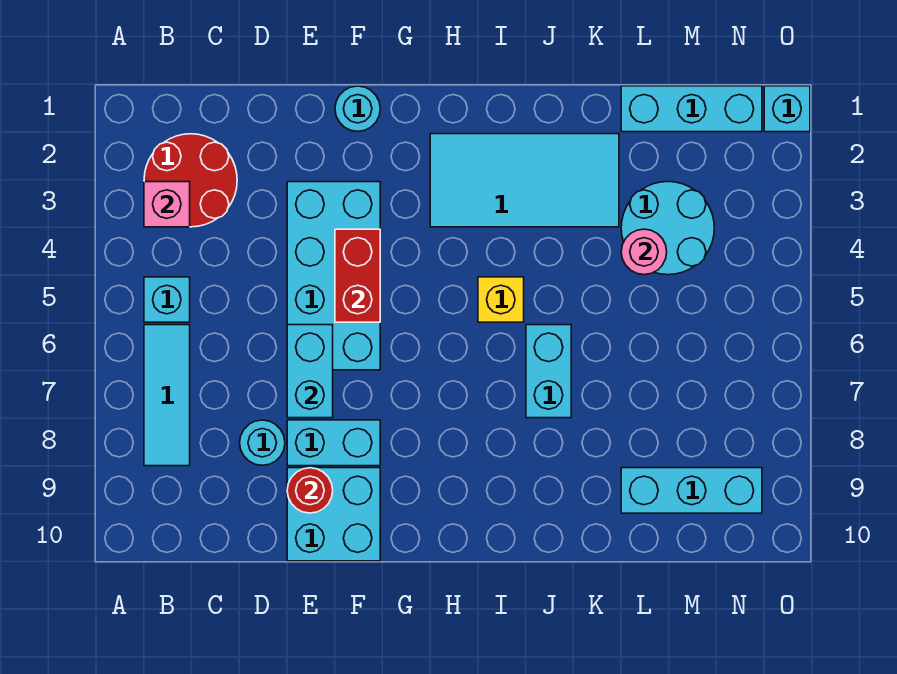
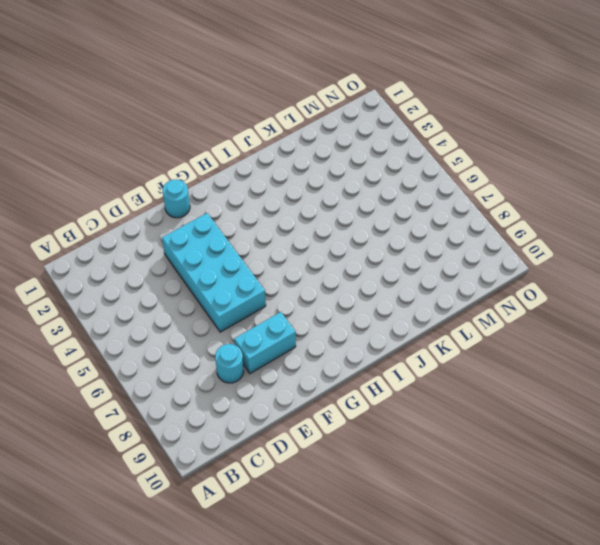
none -> red 2x2 round brick [144,134,237,227]
none -> cyan 1x1 brick [144,277,190,322]
none -> cyan 1x3 tile [144,325,190,466]

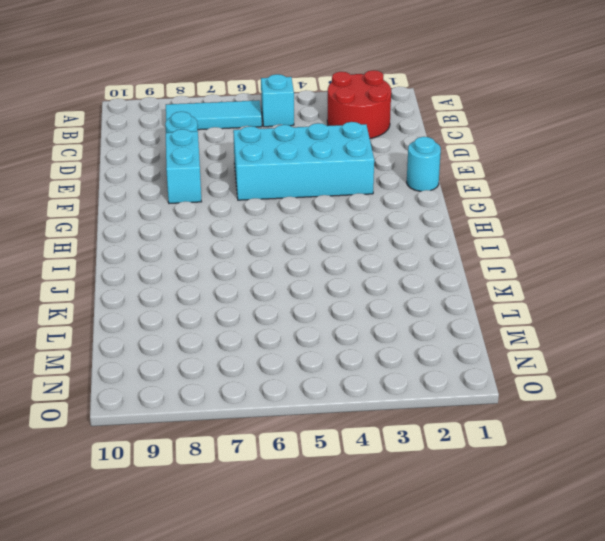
none -> cyan 2x2 brick [287,468,380,561]
none -> cyan 2x4 tile [430,134,619,227]
none -> yellow 1x1 brick [478,277,524,322]

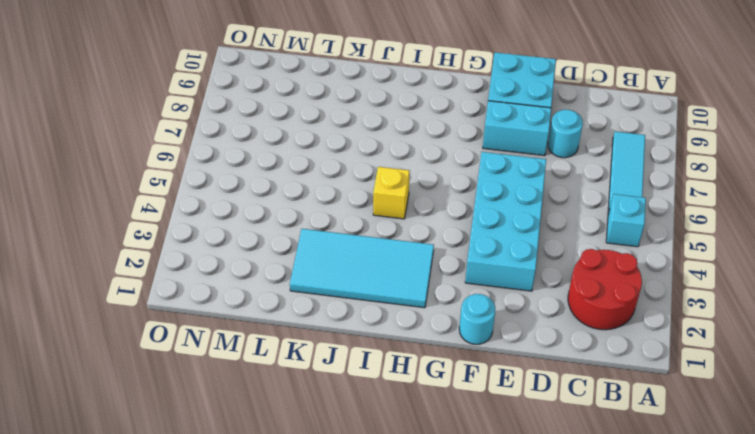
none -> cyan 1x2 brick [526,325,571,418]
none -> cyan 1x3 brick [621,86,762,132]
none -> cyan 2x2 round brick [621,182,714,275]

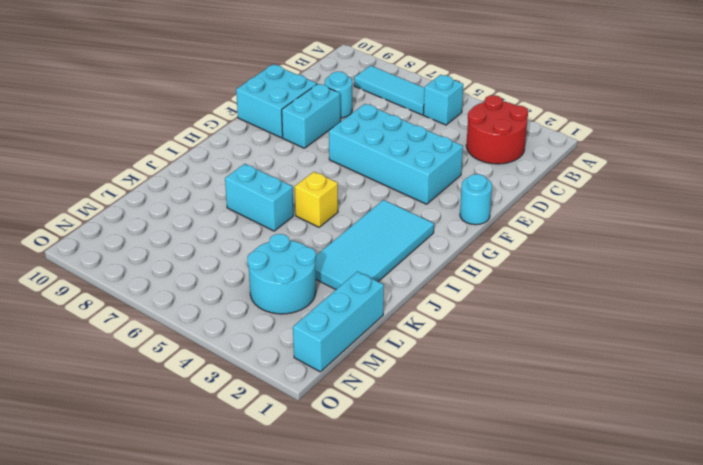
none -> cyan 1x3 brick [621,468,762,513]
none -> cyan 1x1 brick [764,86,810,132]
none -> pink 1x1 brick [144,182,190,227]

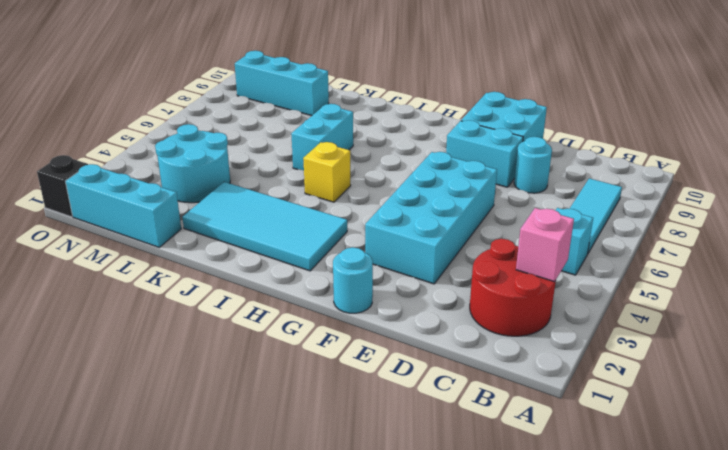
black 1x1 brick [37,155,88,217] -> cyan 1x1 brick [764,86,810,132]
none -> cyan 1x2 brick [287,325,333,418]
none -> red 1x1 round brick [287,468,333,513]
none -> red 1x2 brick [335,229,380,322]

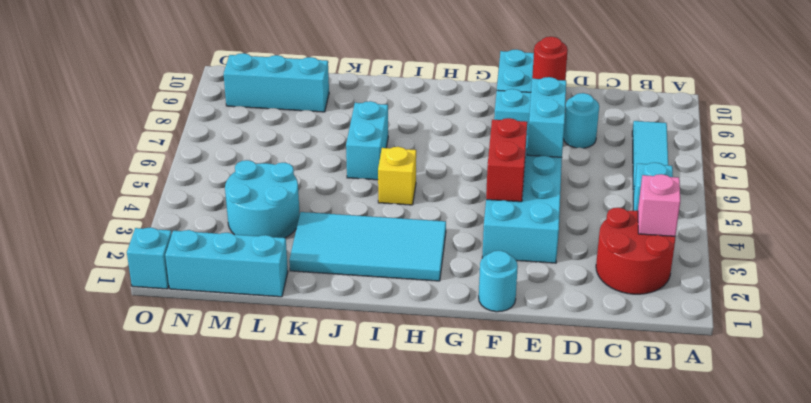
none -> pink 1x1 round brick [621,229,667,275]

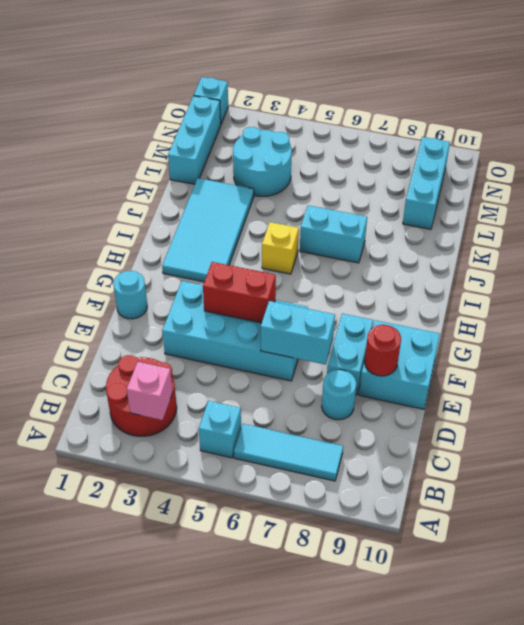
none -> pink 1x1 round brick [621,229,667,275]

